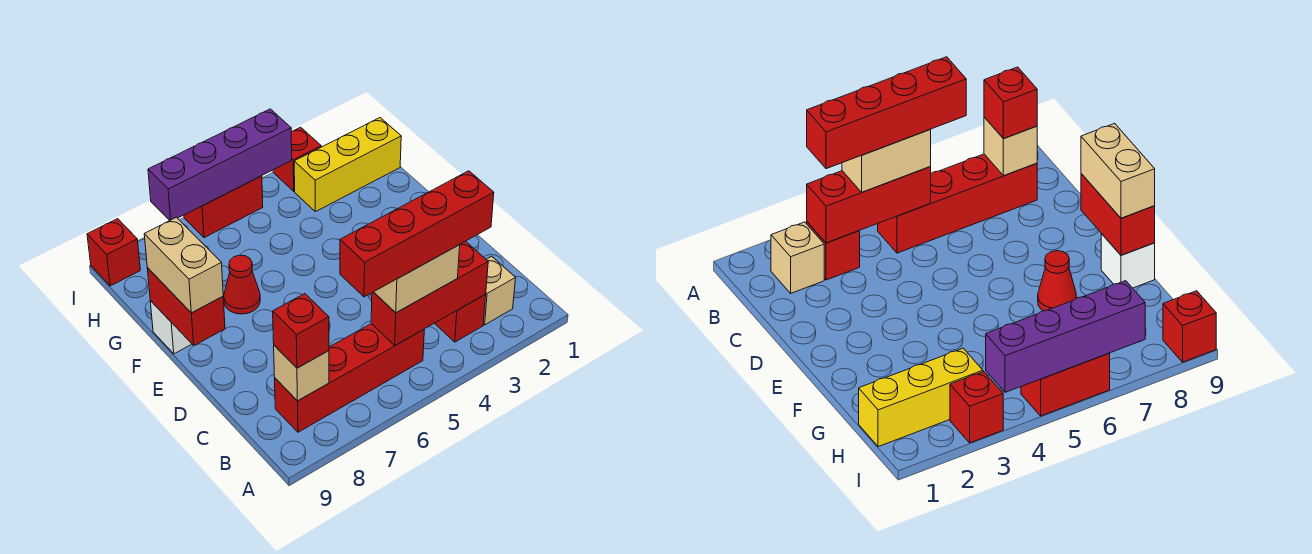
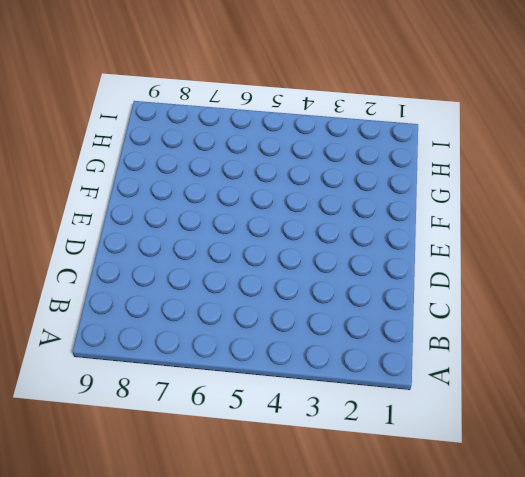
none -> tan 1x1 brick [483,256,516,325]
none -> red 1x1 brick [435,295,486,342]
none -> red 1x4 brick [275,324,424,432]

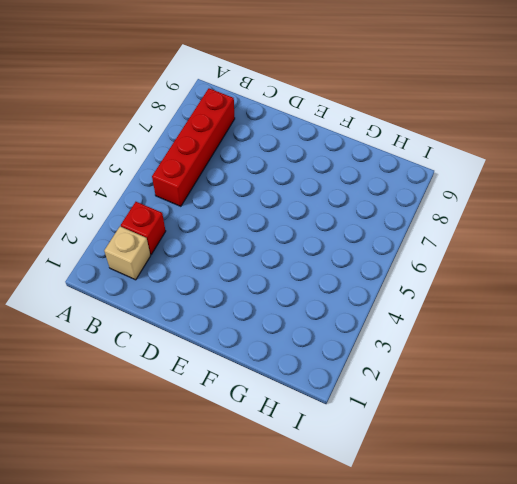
none -> red 1x1 cone [224,255,260,314]
none -> white 1x1 brick [150,301,191,354]
none -> yellow 1x3 brick [294,118,401,212]

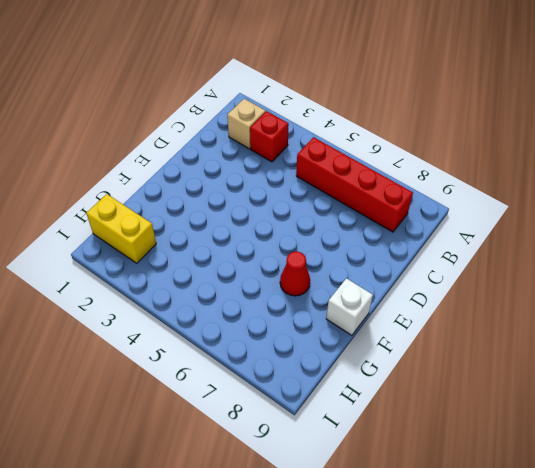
yellow 1x2 brick [86,194,156,263] -> yellow 1x3 brick [294,118,401,212]
none -> red 1x1 brick [273,127,321,191]
none -> red 1x2 brick [184,176,263,238]
none -> red 1x1 brick [87,219,140,286]

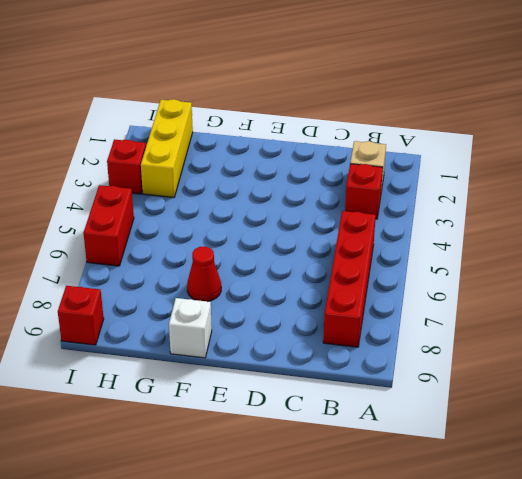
none -> red 1x3 brick [371,241,488,345]
none -> tan 1x1 brick [274,345,329,401]
none -> red 1x2 brick [147,268,225,346]

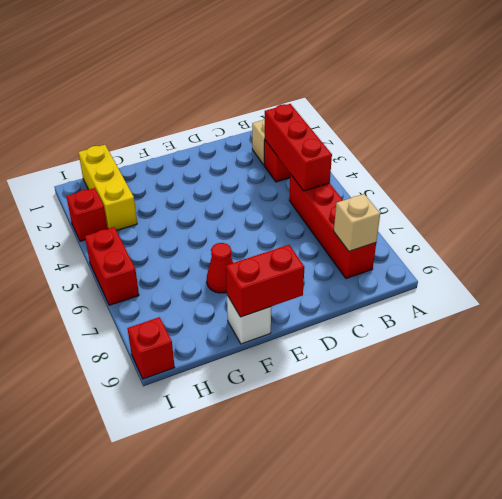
none -> purple 1x4 brick [148,109,292,220]
none -> tan 1x2 brick [374,245,460,313]
none -> red 1x1 brick [273,294,329,368]

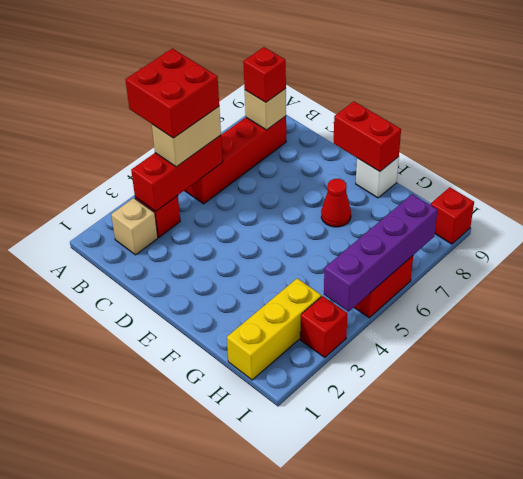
red 2x2 brick [125,49,219,138] -> red 1x4 brick [340,171,494,297]
none -> tan 1x2 brick [144,217,223,313]

